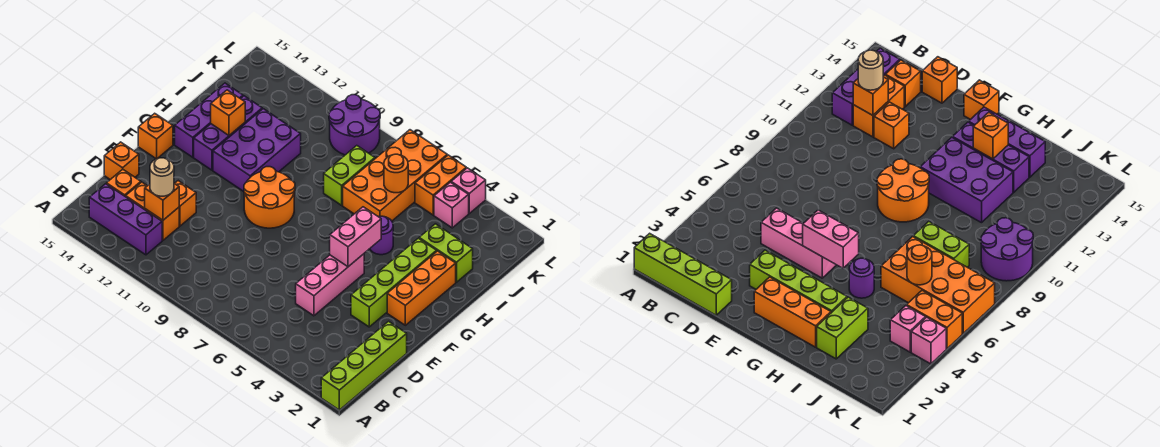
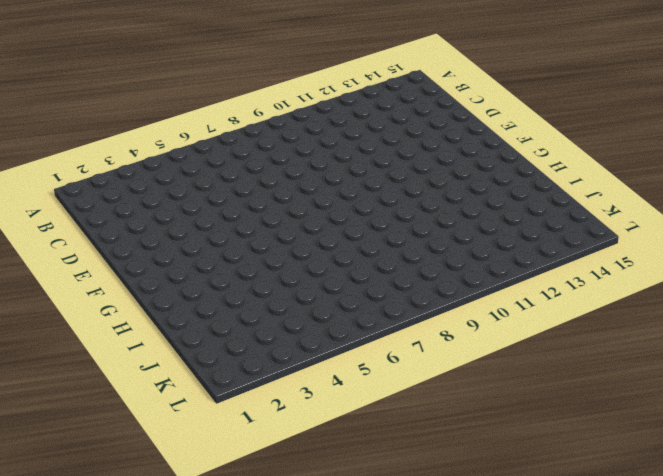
none -> lime 1x4 brick [321,321,407,410]
none -> purple 1x3 brick [89,184,162,255]
none -> orange 1x2 brick [126,182,179,240]

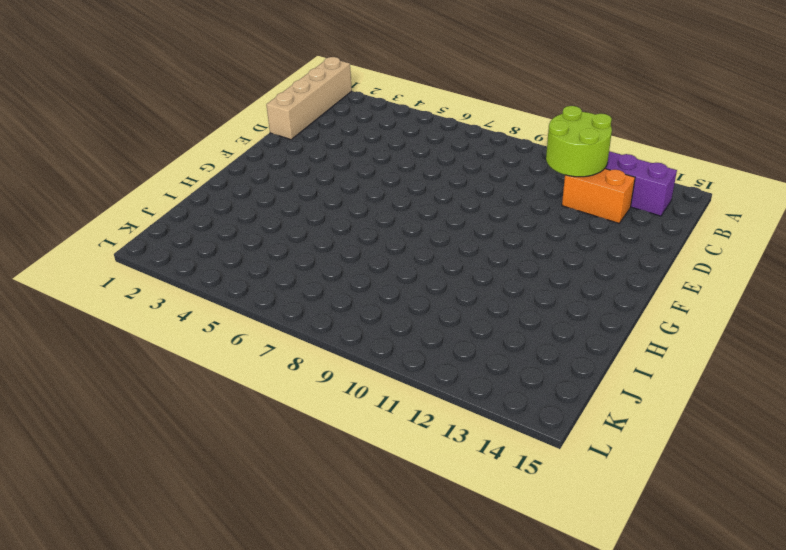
tan 1x4 brick [266,57,352,140] -> lime 1x4 brick [321,321,407,410]
lime 2x2 round brick [546,106,612,177] -> orange 1x1 brick [145,183,179,220]
none -> orange 1x1 brick [107,169,141,197]
none -> pink 1x3 brick [296,254,364,316]
none -> orange 1x1 brick [175,181,196,226]

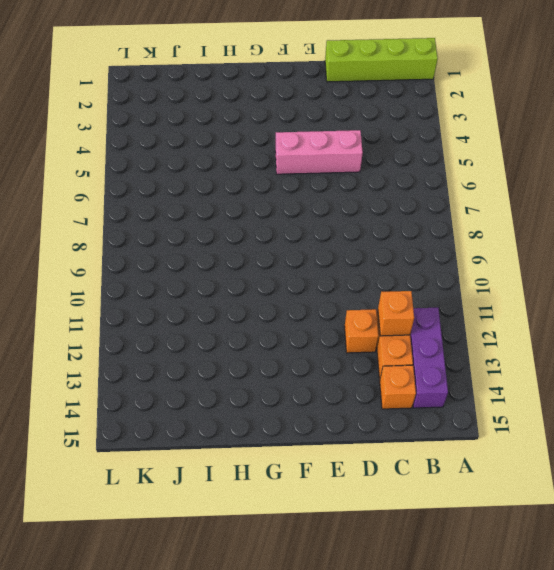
none -> orange 1x1 brick [104,142,139,180]
none -> lime 1x4 brick [351,238,437,327]
none -> orange 1x3 brick [387,251,456,325]

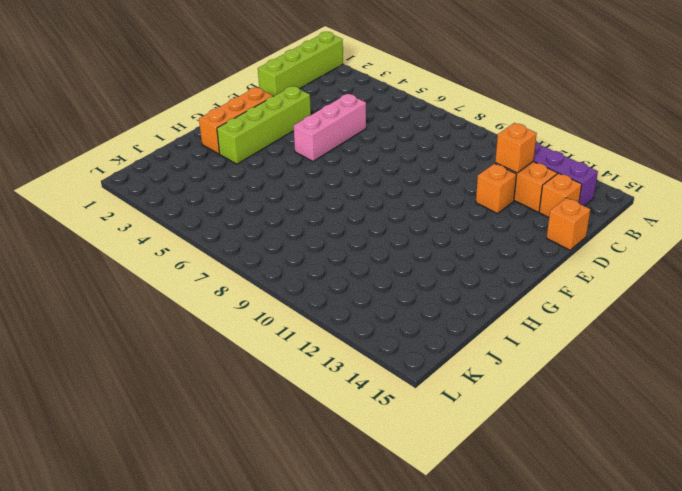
none -> orange 2x2 round brick [244,167,295,228]
none -> orange 1x1 brick [138,113,173,159]
none -> purple 2x3 brick [213,109,301,191]

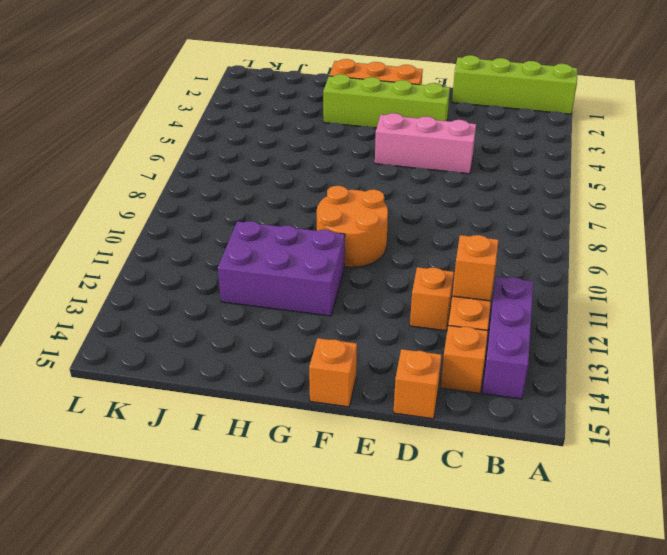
none -> purple 1x3 brick [194,96,262,170]
none -> purple 1x3 brick [175,83,243,157]
none -> purple 1x1 round brick [370,216,393,255]

